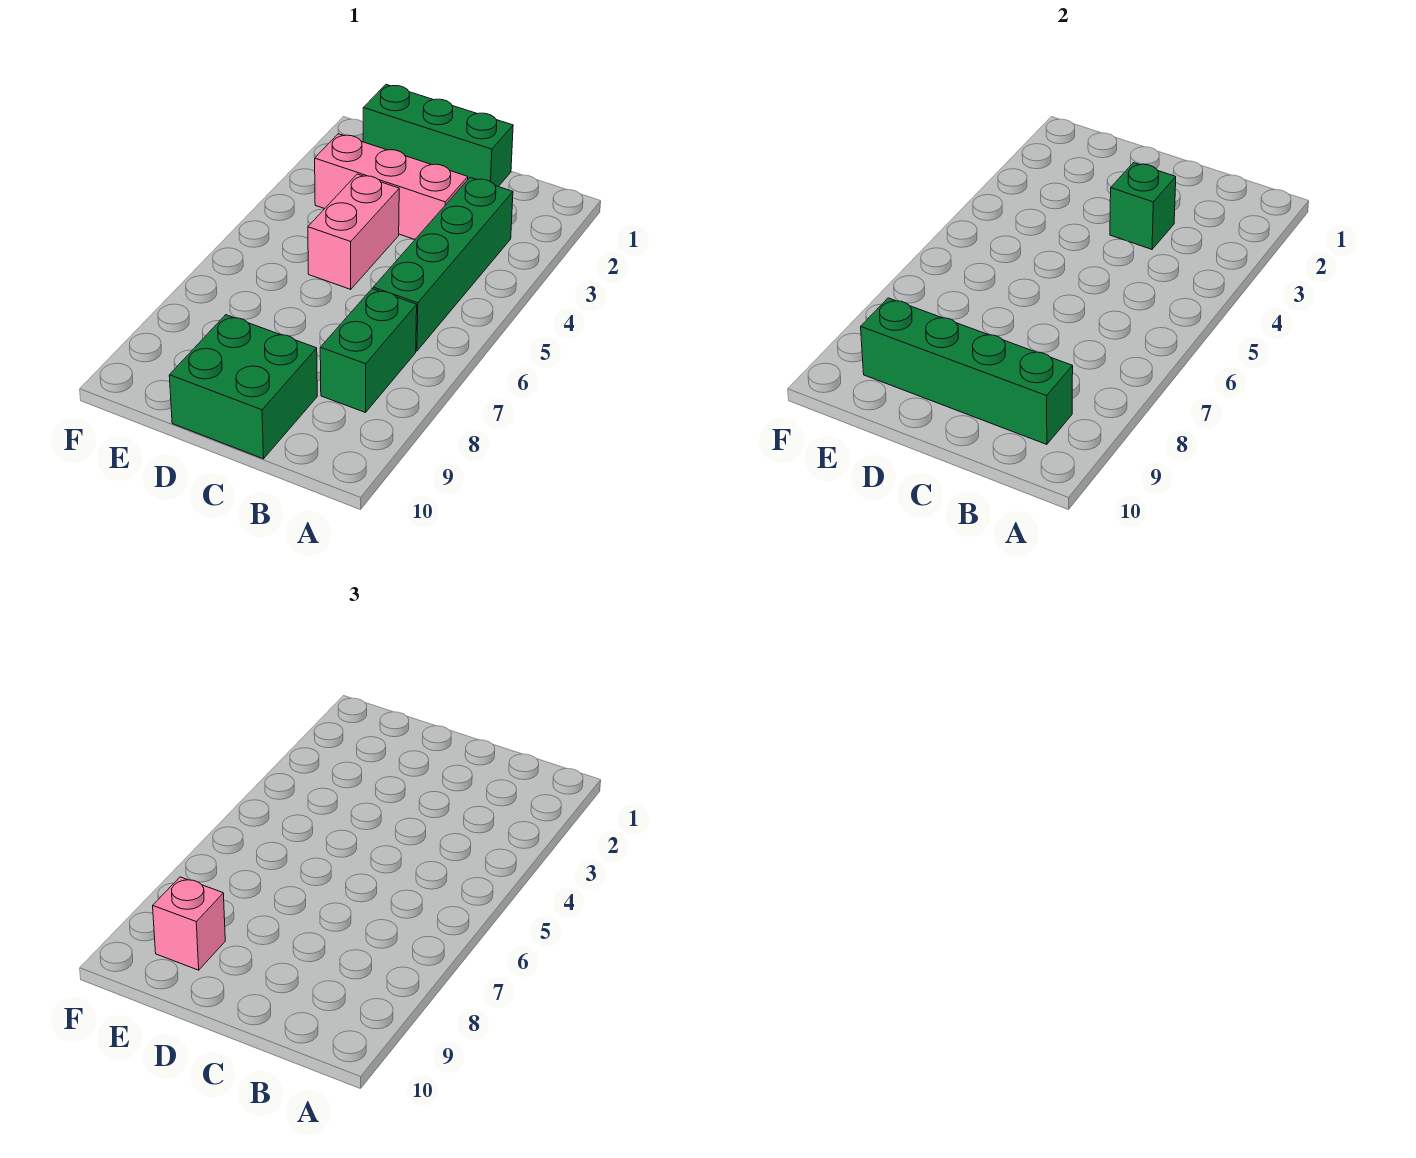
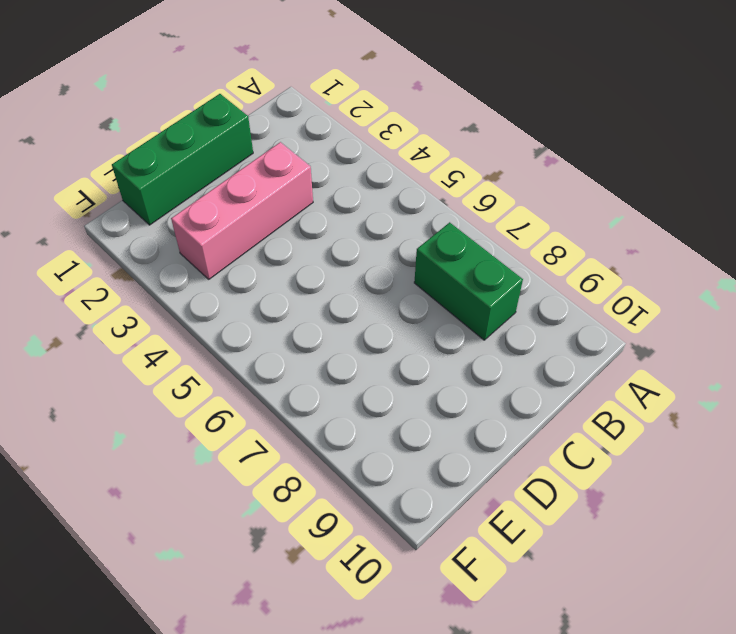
none -> green 1x4 brick [373,177,513,351]
none -> green 2x2 brick [169,315,317,459]

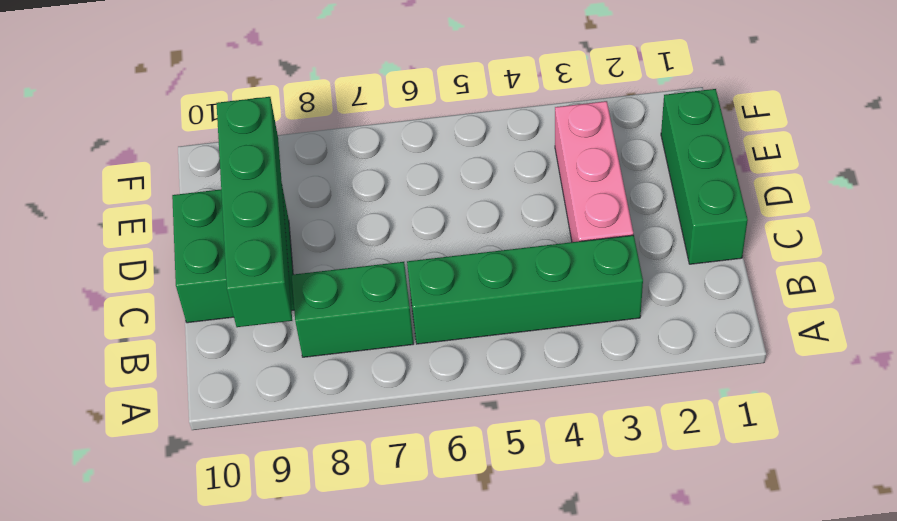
none -> pink 1x2 brick [308,174,399,289]
none -> green 1x1 brick [1110,163,1176,249]

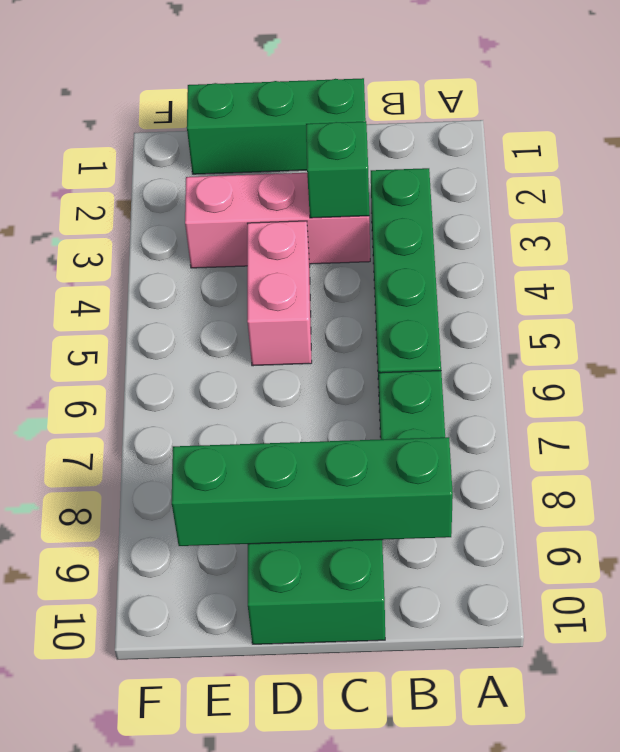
none -> pink 1x1 brick [153,877,225,970]

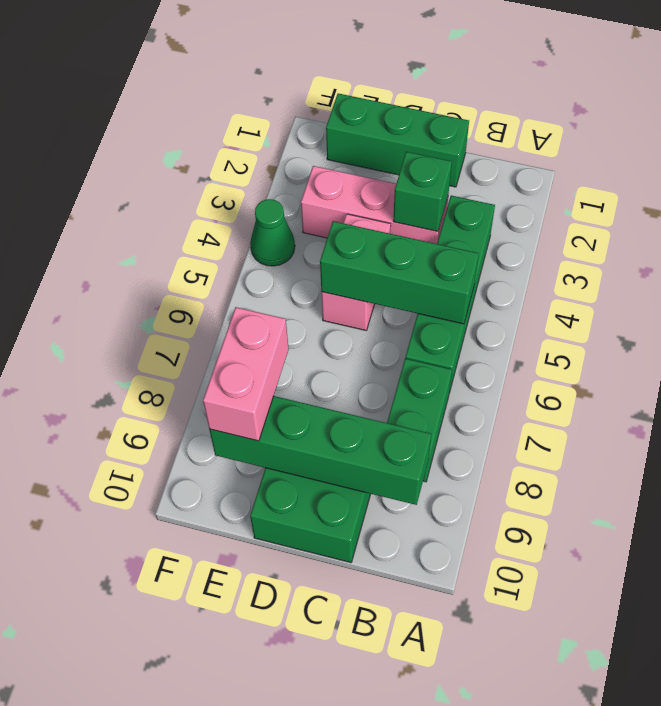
green 1x3 brick [320,221,479,324] -> none
pink 1x2 brick [203,307,289,441] -> pink 1x1 brick [153,877,225,970]
green 1x1 cone [250,199,295,266] -> none

